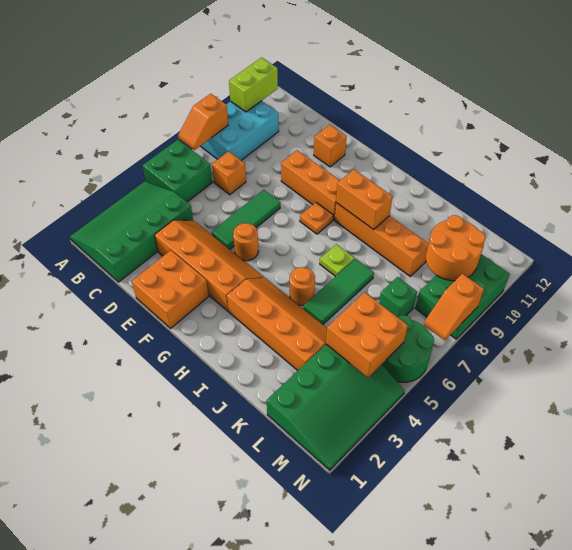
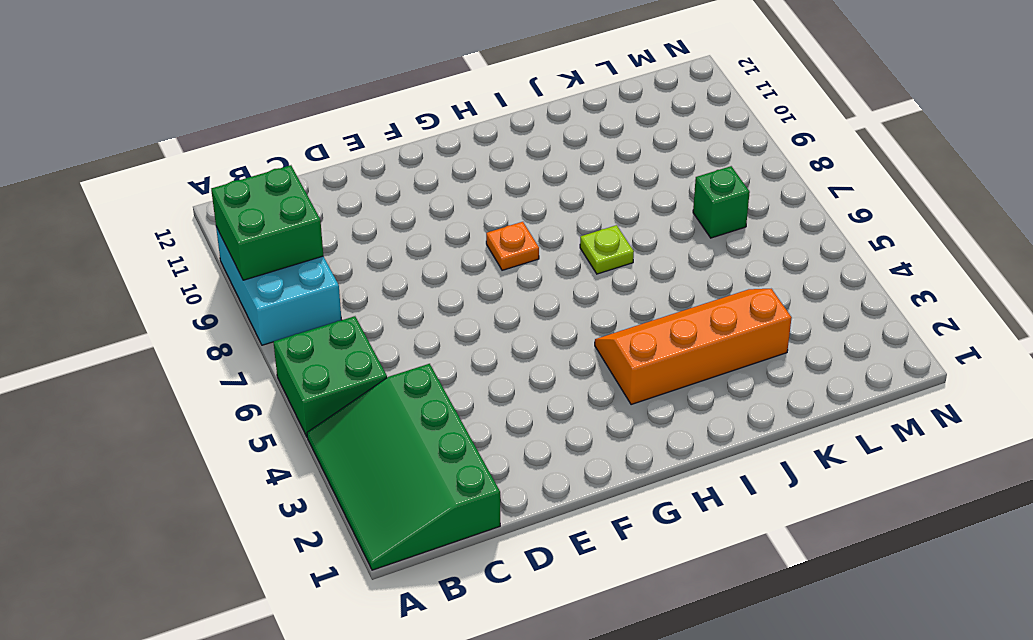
green 2x2 brick [211,165,323,280] -> lime 1x2 brick [229,58,278,112]
none -> orange 1x1 brick [212,151,246,195]
none -> orange 2x4 slope [155,220,264,311]
none -> orange 2x2 brick [132,250,209,328]

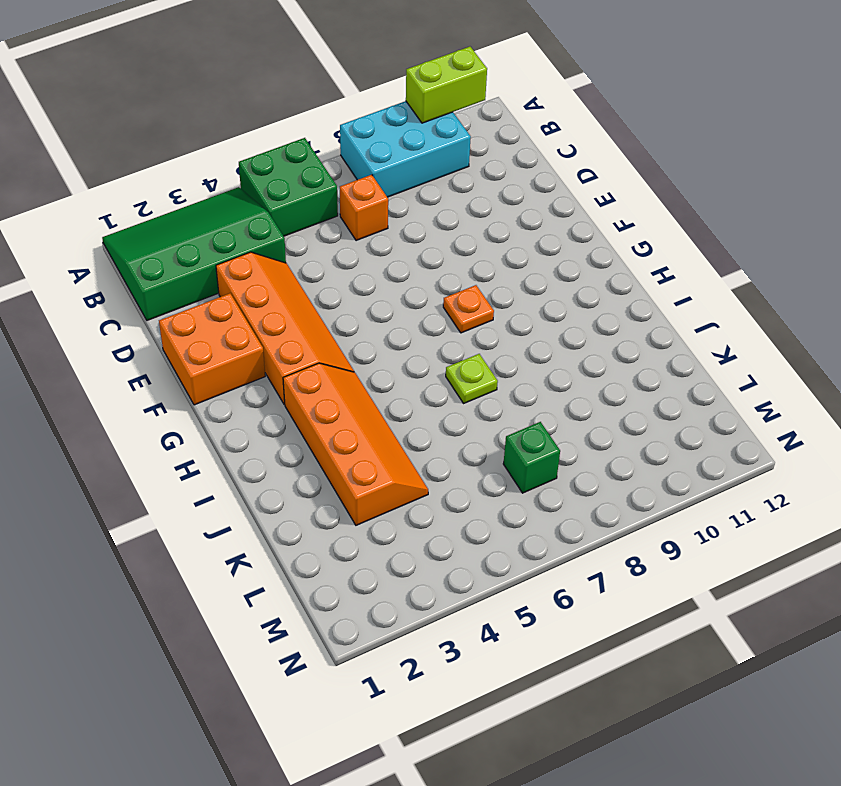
none -> green 1x3 tile [212,190,280,249]
none -> orange 1x3 brick [281,150,340,220]
none -> orange 1x1 brick [314,124,347,167]

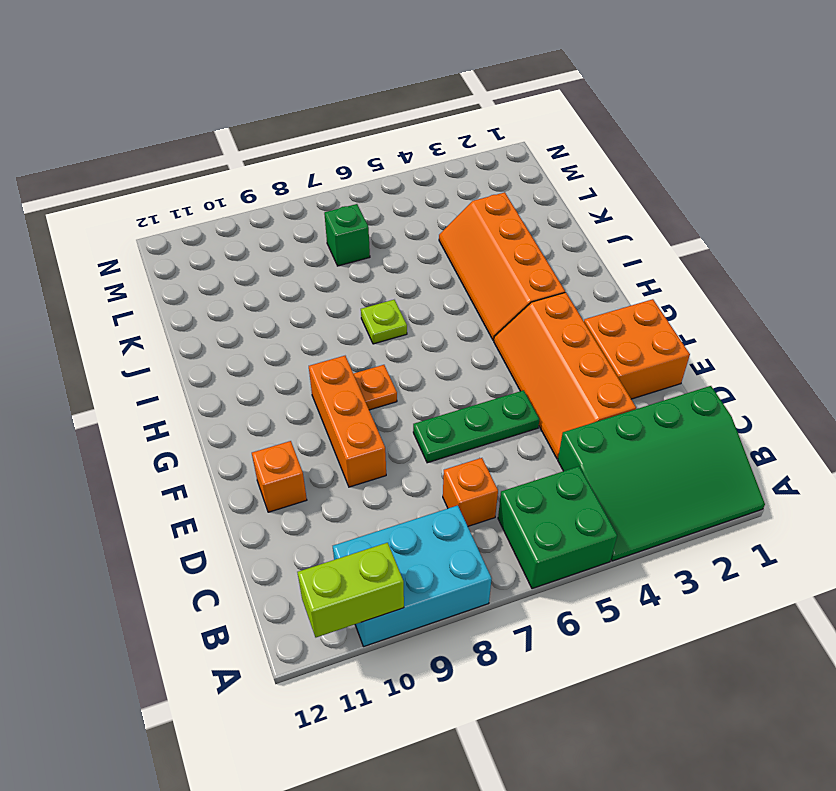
green 1x3 plate [413,390,539,463] -> green 1x3 tile [212,190,280,249]
none -> orange 1x1 round brick [233,223,259,261]
none -> orange 1x4 brick [335,203,428,276]
none -> orange 1x1 round brick [290,267,315,305]

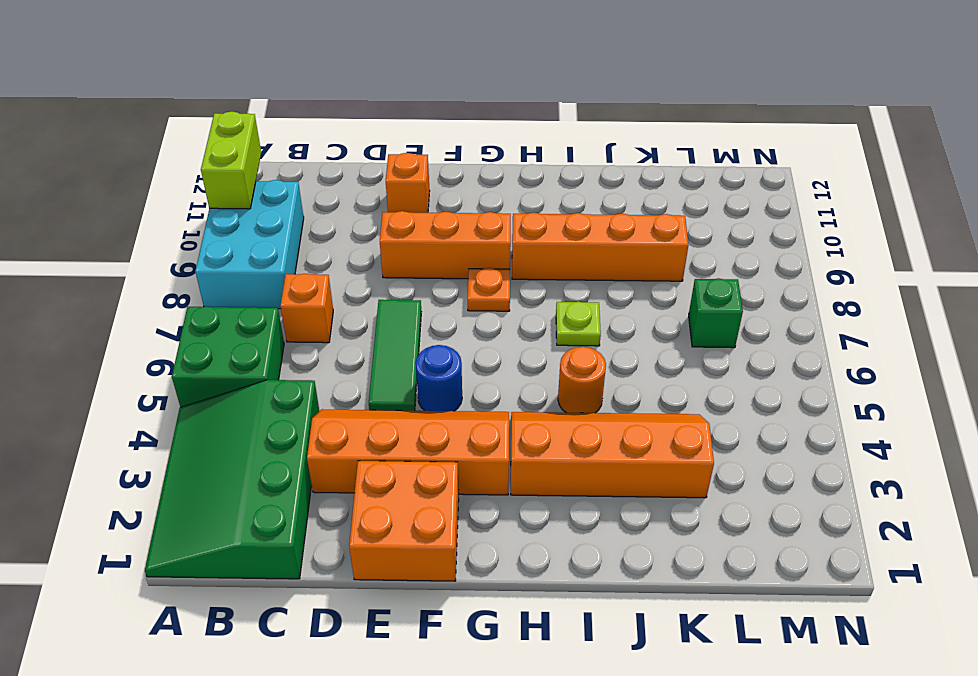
blue 1x1 round brick [416,345,462,411] -> orange 1x1 round brick [233,223,259,261]
none -> green 1x3 tile [303,259,374,324]
none -> green 3x4 slope [267,344,405,470]
none -> green 2x2 round brick [382,315,434,382]

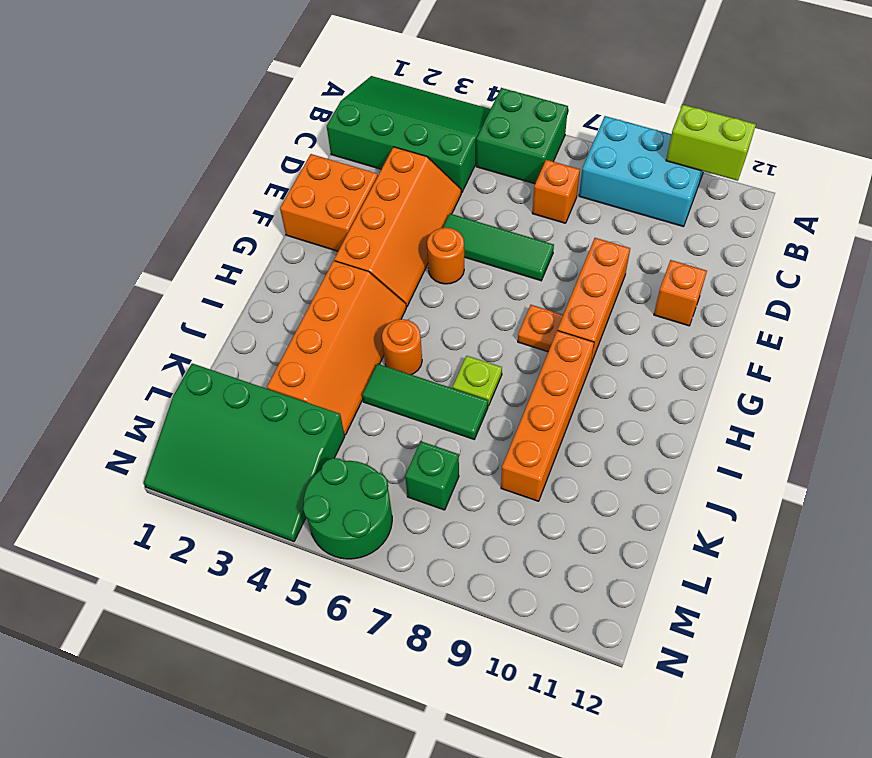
none -> green 2x3 brick [415,254,510,339]
none -> orange 1x2 slope [178,94,228,150]
none -> orange 1x2 brick [336,169,393,230]

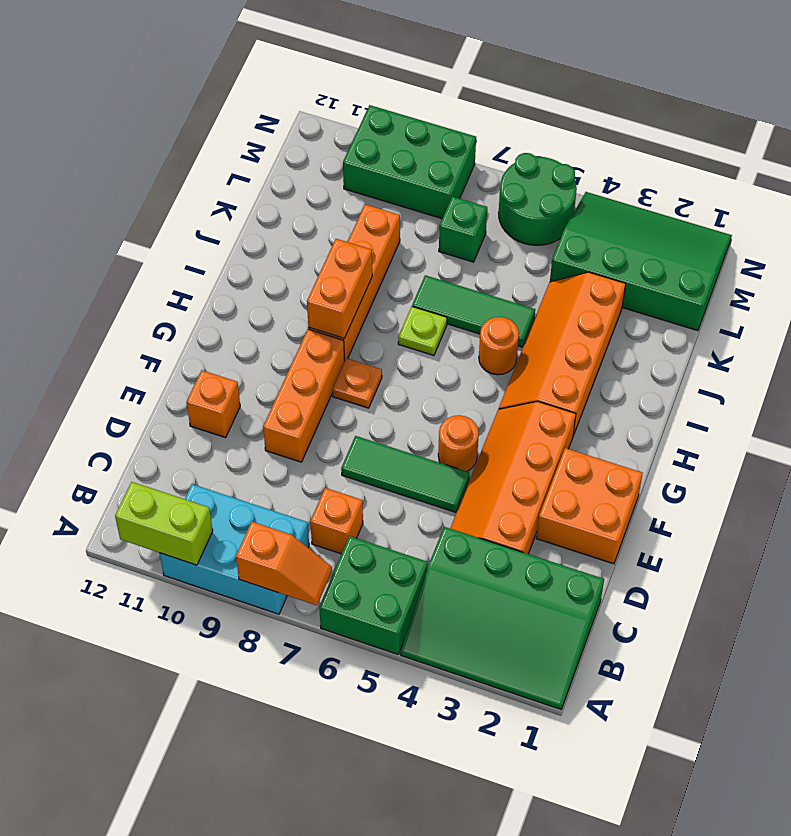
none -> orange 2x2 brick [326,292,408,378]
none -> orange 2x2 round brick [426,215,486,281]
none -> orange 1x2 slope [424,274,484,341]

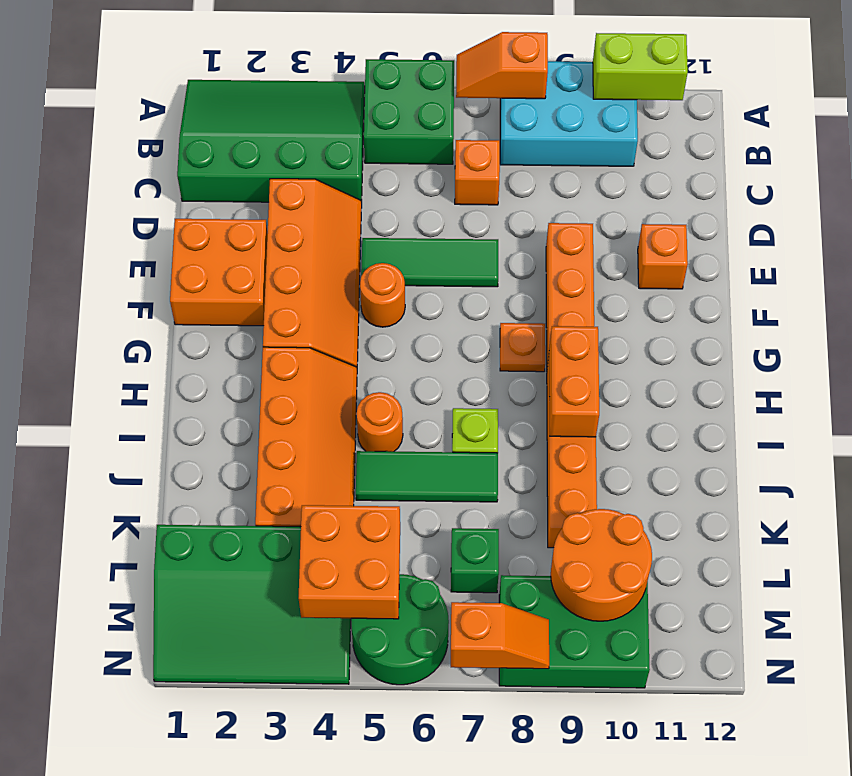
orange 1x2 slope [451,602,549,669] -> orange 1x2 slope turned to [424,274,484,341]

